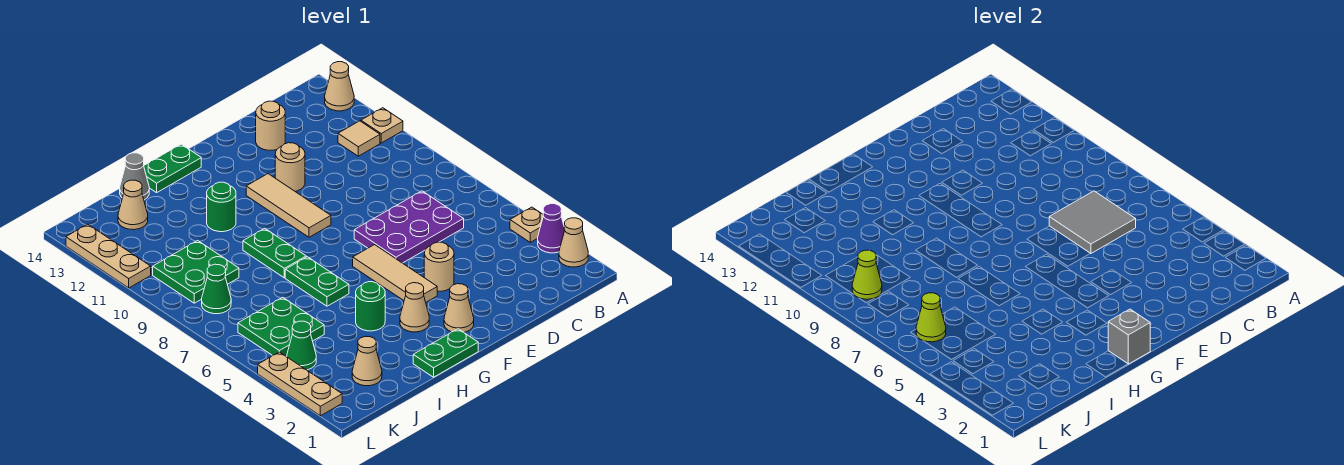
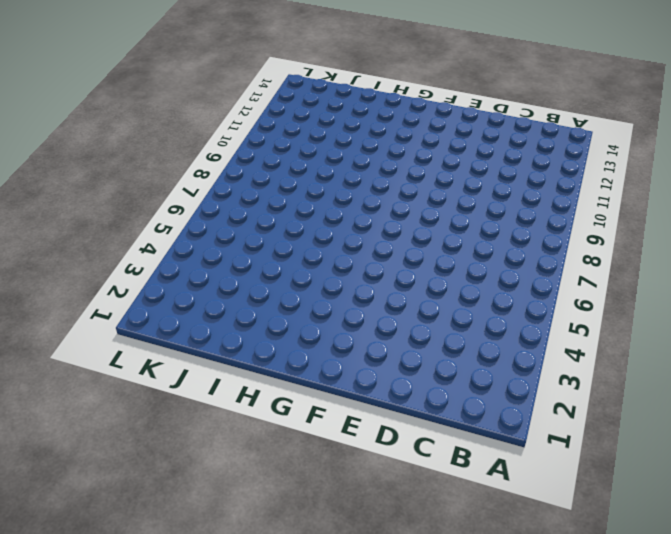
none -> tan 1x1 cone [559,218,588,267]
none -> purple 1x1 cone [538,204,565,253]
none -> tan 1x1 plate [510,207,543,242]
none -> tan 1x1 plate [361,108,403,143]

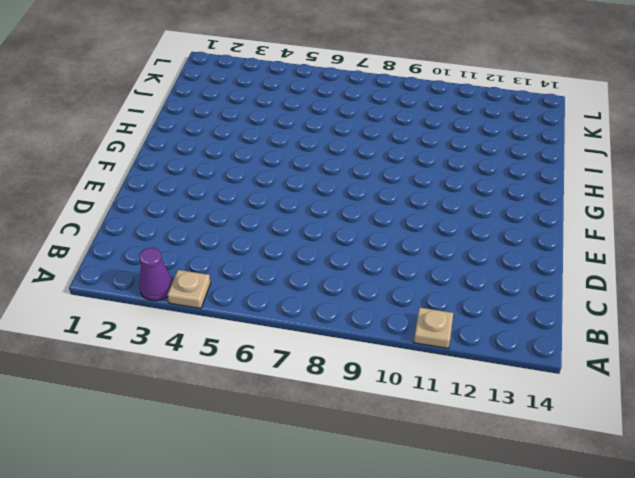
none -> tan 1x1 cone [559,218,588,267]
none -> tan 1x1 cone [325,62,354,111]
none -> tan 1x1 tile [338,121,380,156]
none -> purple 2x3 plate [354,191,464,263]

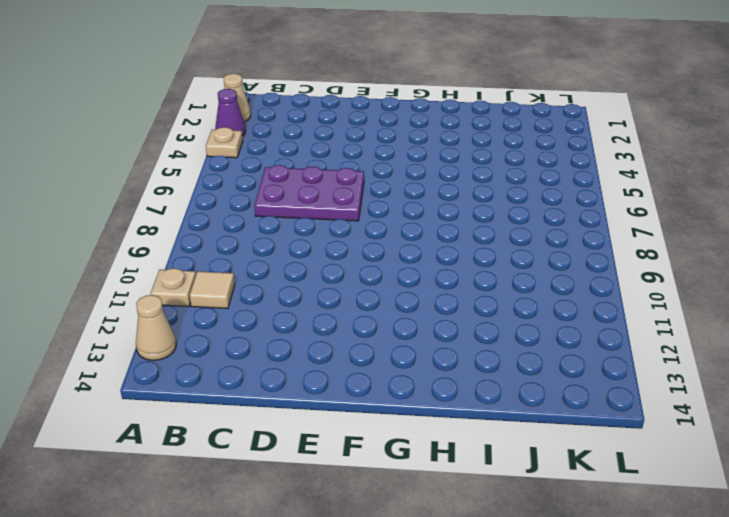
none -> tan 1x1 round brick [256,101,285,150]
none -> tan 1x1 round brick [424,242,454,291]
none -> tan 1x1 round brick [275,143,305,192]
none -> tan 1x1 cone [444,284,474,332]

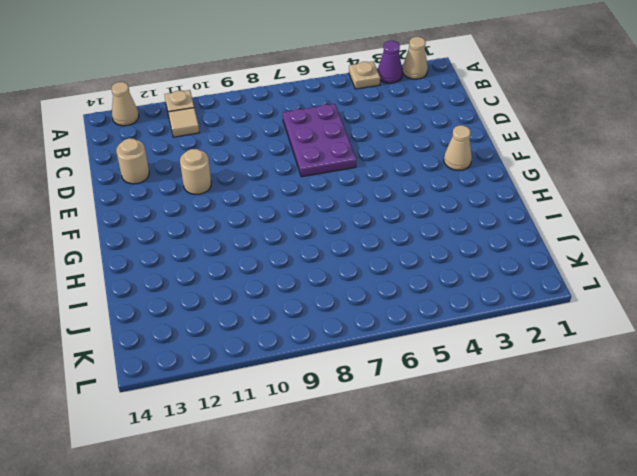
none -> tan 1x1 round brick [424,242,454,291]
none -> tan 1x3 tile [353,245,437,302]
none -> tan 1x3 tile [246,174,331,237]
none -> green 1x2 plate [413,329,478,377]

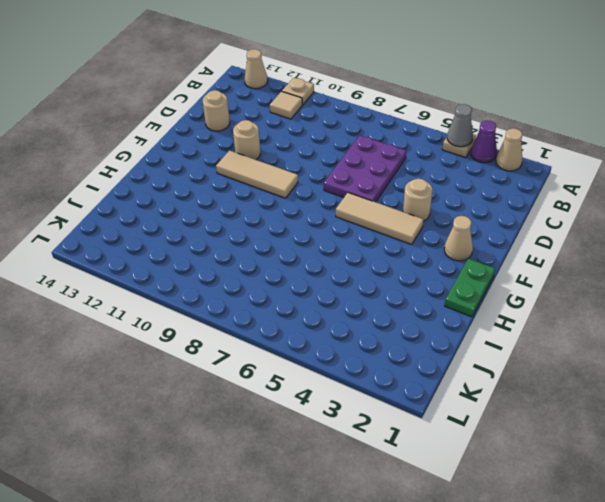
grey 1x1 cone [447,104,473,147] -> grey 1x1 cone moved to [120,153,149,200]
none -> tan 1x1 cone [400,283,429,332]
none -> green 1x2 plate [144,144,201,193]
none -> green 1x1 round brick [356,282,385,331]
none -> green 1x2 plate [285,257,349,306]

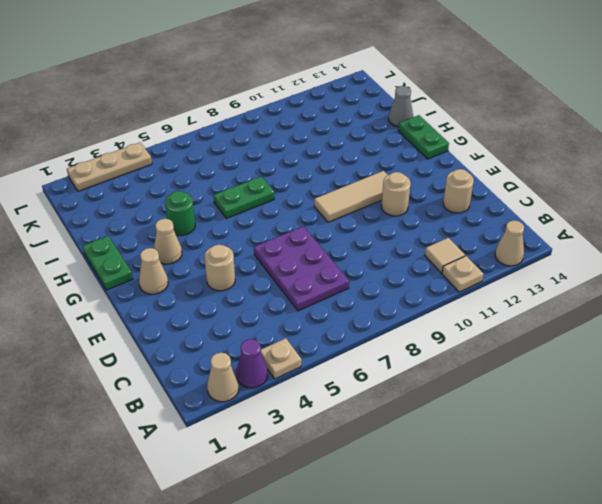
none -> tan 1x3 tile [353,245,437,302]
none -> green 1x2 plate [243,228,306,278]
none -> green 1x1 round brick [207,182,236,232]
none -> tan 1x1 cone [352,336,382,386]

